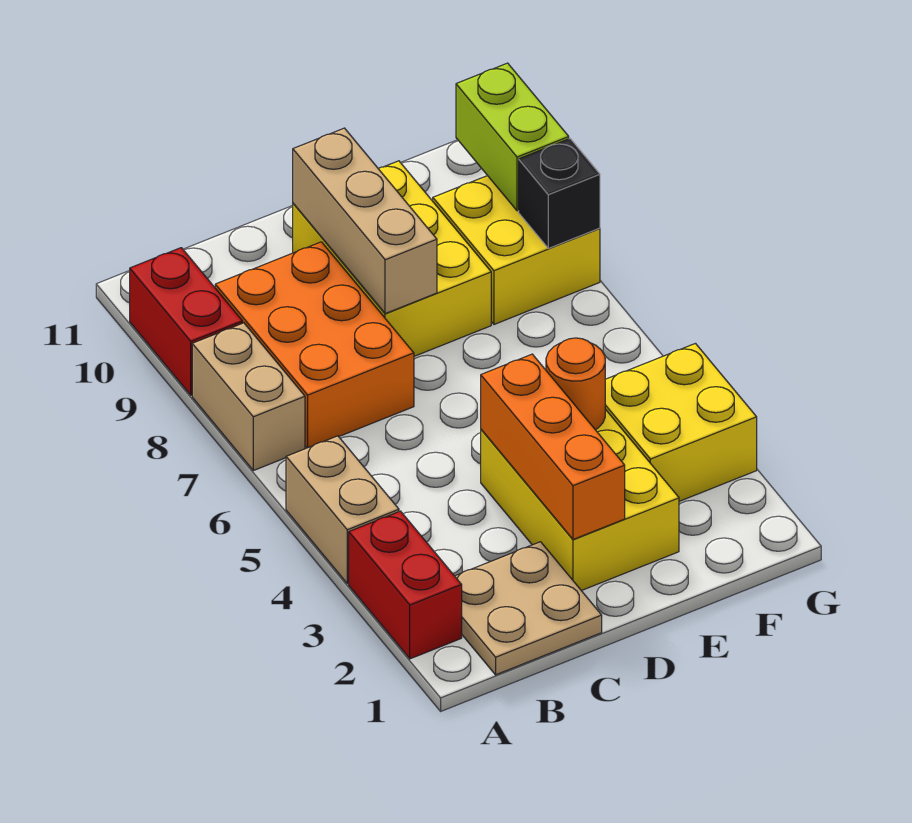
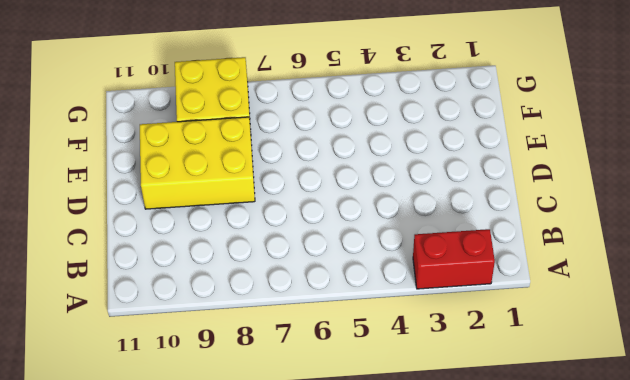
none -> tan 1x2 brick [286,436,399,583]
none -> tan 1x2 brick [192,323,305,471]
none -> red 1x2 brick [130,248,242,395]

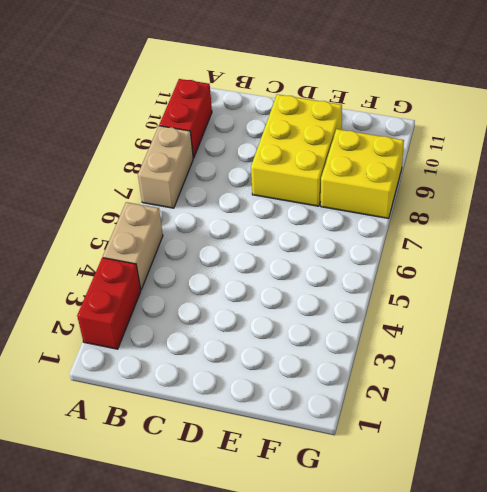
none -> tan 2x2 plate [455,542,602,675]
none -> orange 2x3 brick [215,242,414,448]
none -> yellow 2x3 brick [481,409,679,591]

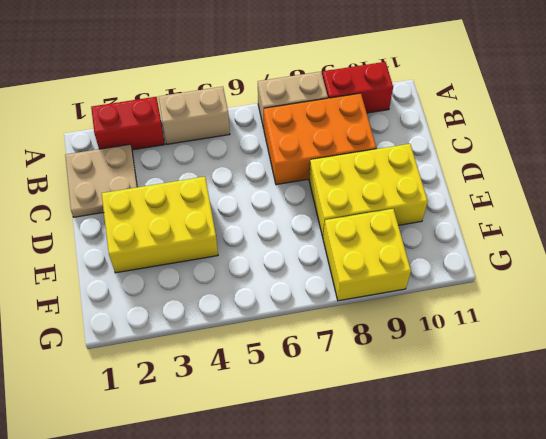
none -> yellow 2x2 brick [605,344,757,501]
none -> orange 1x3 brick [481,354,625,539]
none -> tan 1x3 brick [293,128,437,314]

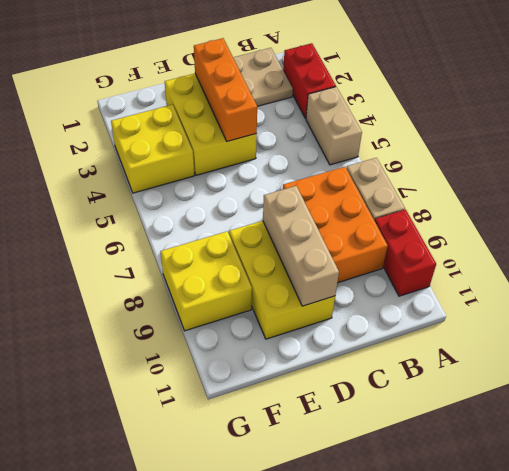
none -> orange 1x1 round brick [546,338,605,430]
none -> black 1x1 brick [519,139,600,248]
none -> lime 1x2 brick [456,63,569,211]

